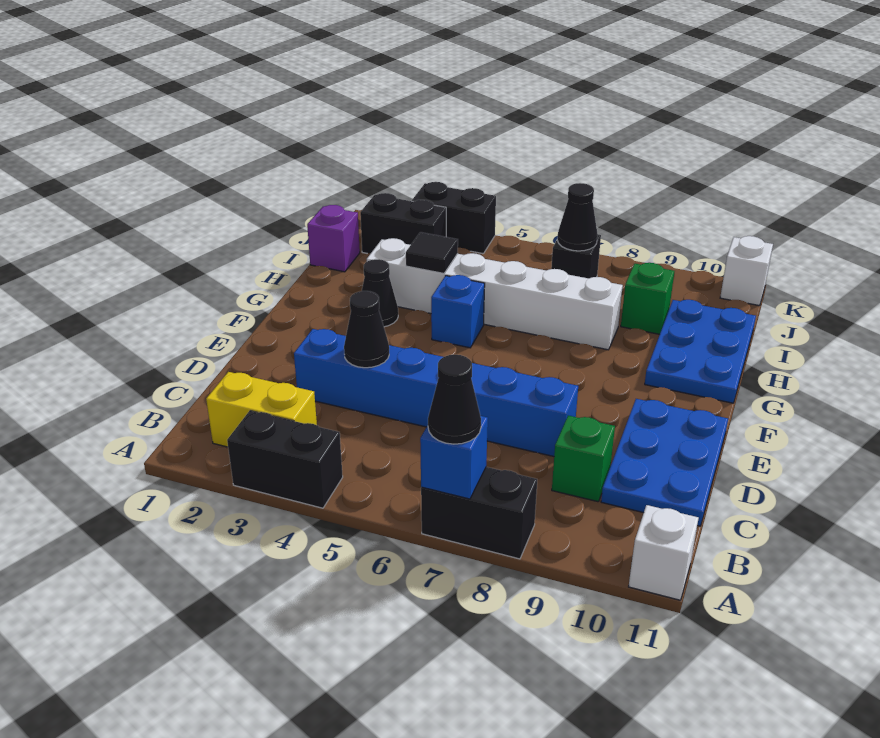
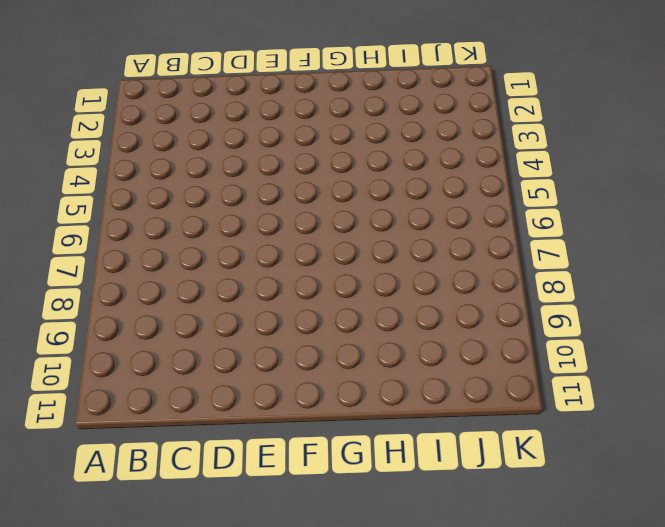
none -> black 1x2 brick [227,411,343,508]
none -> black 1x2 brick [421,467,537,559]
none -> white 1x1 brick [629,505,698,600]

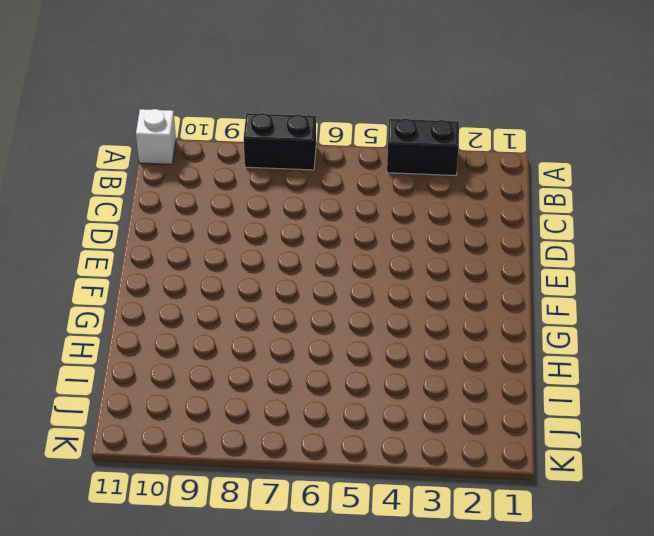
none -> yellow 1x2 brick [206,372,317,447]
none -> green 1x1 brick [552,416,615,502]
none -> blue 2x3 plate [601,399,728,526]

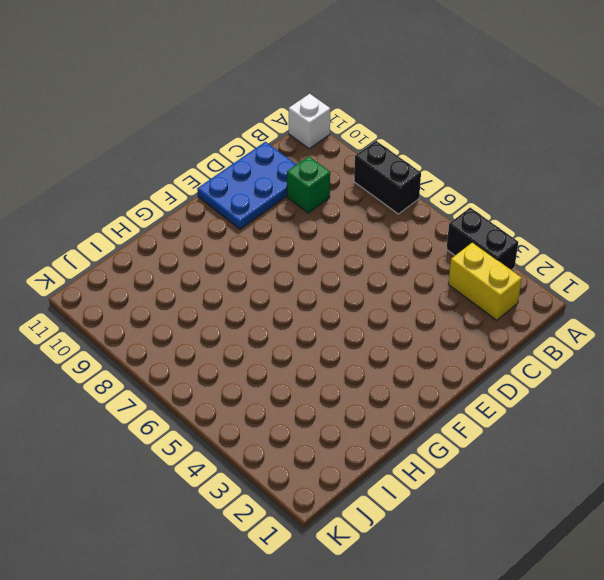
none -> blue 1x6 brick [294,329,578,456]
none -> black 1x1 cone [362,259,398,327]
none -> blue 1x1 brick [431,275,485,348]

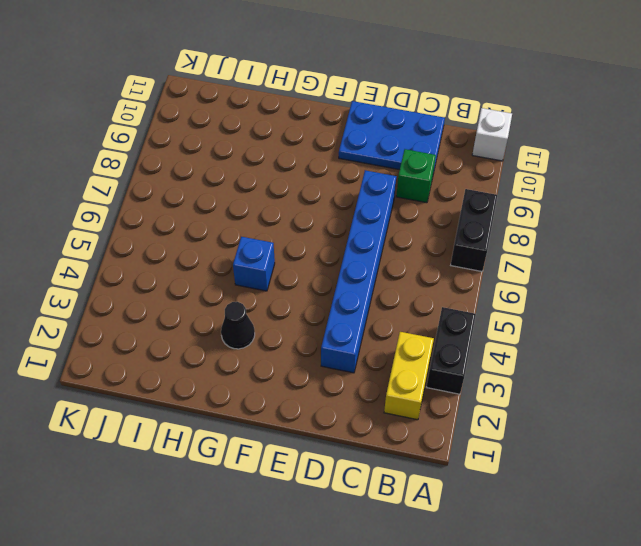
none -> blue 2x3 plate [645,300,756,403]
none -> white 1x6 brick [367,238,623,350]
none -> purple 1x1 brick [307,205,360,272]

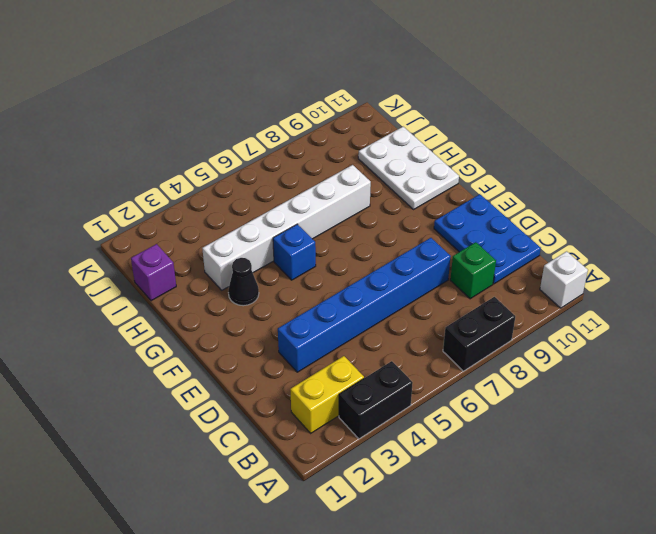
white 2x3 plate [358,127,459,209] -> blue 2x3 plate [645,300,756,403]
none -> green 1x1 brick [621,263,674,334]
none -> black 1x2 brick [360,193,446,254]
none -> black 1x1 brick [551,234,601,278]

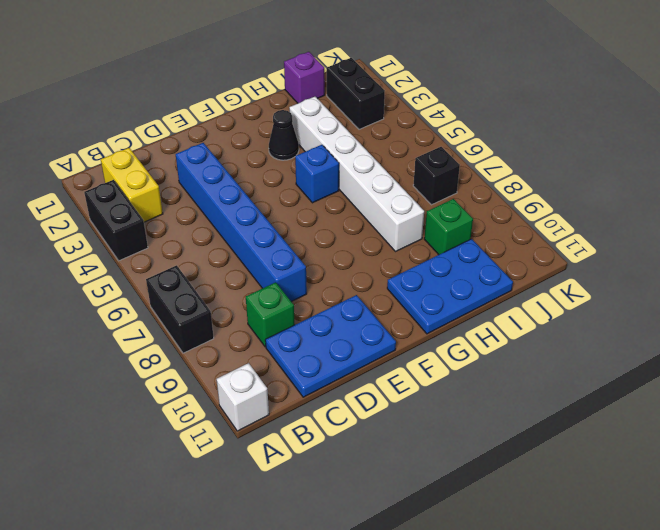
none -> black 1x2 brick [412,182,496,254]
none -> white 1x1 brick [720,236,773,306]
none -> blue 1x1 brick [420,416,488,499]

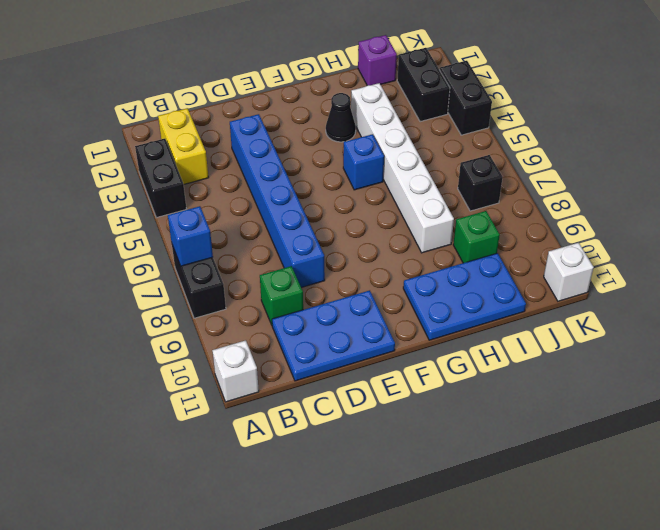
none -> black 1x1 cone [344,291,389,368]
none -> black 1x1 tile [406,232,458,273]
none -> black 1x1 cone [557,183,597,251]

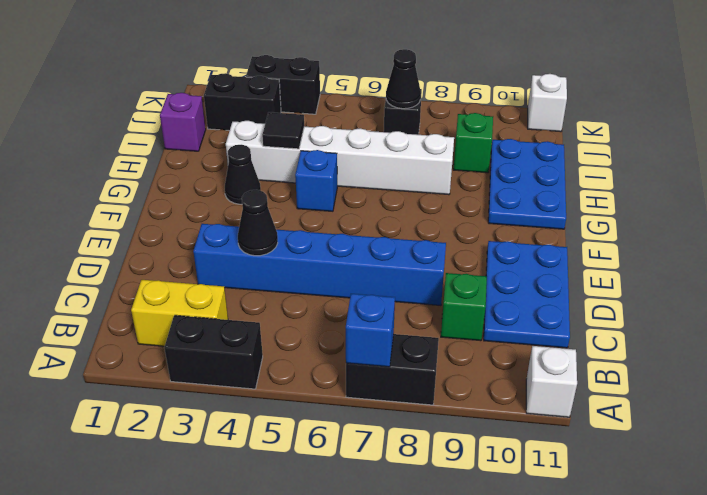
none -> black 1x1 cone [428,355,481,444]

